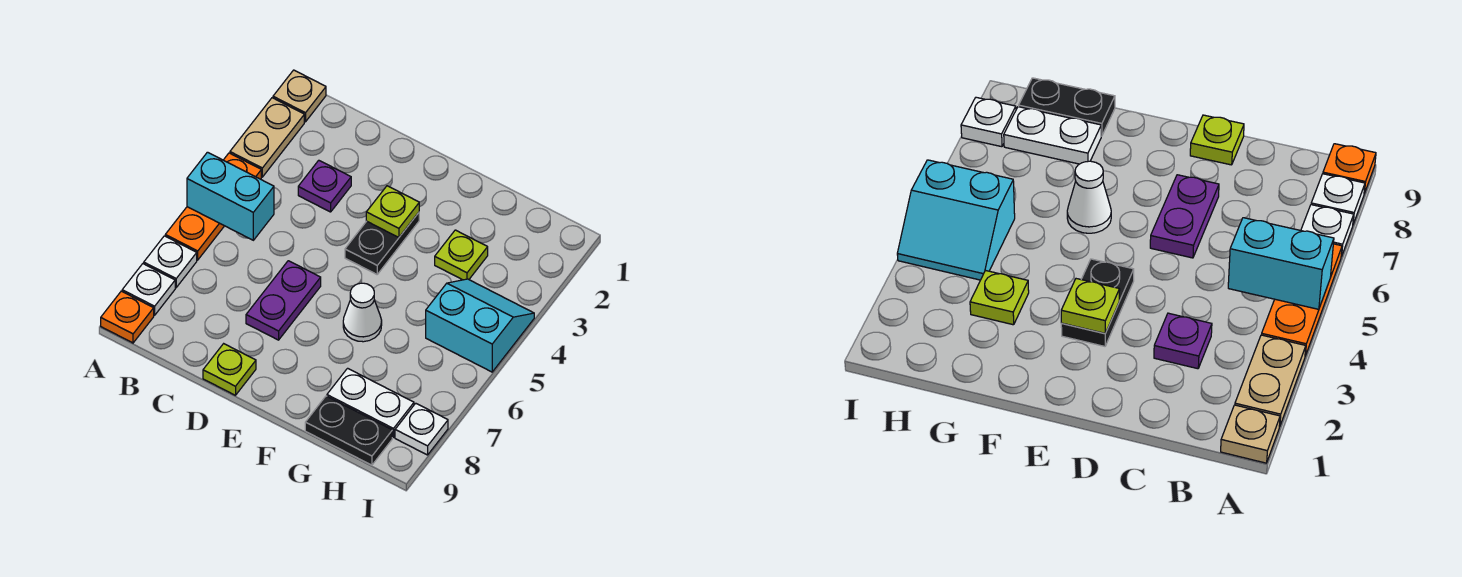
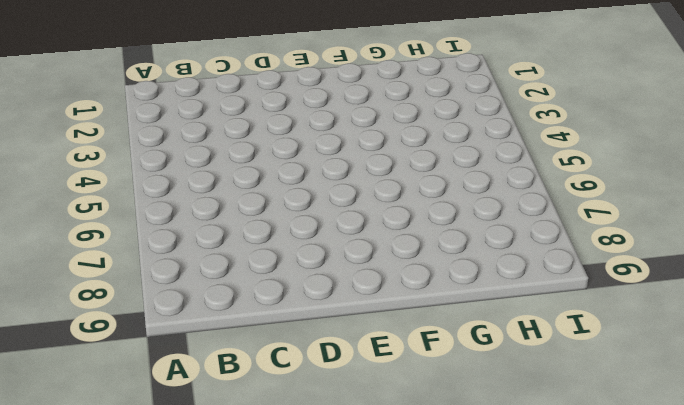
none -> tan 1x1 plate [273,70,326,122]
none -> tan 1x2 plate [230,98,304,177]
none -> orange 1x3 plate [165,153,261,260]

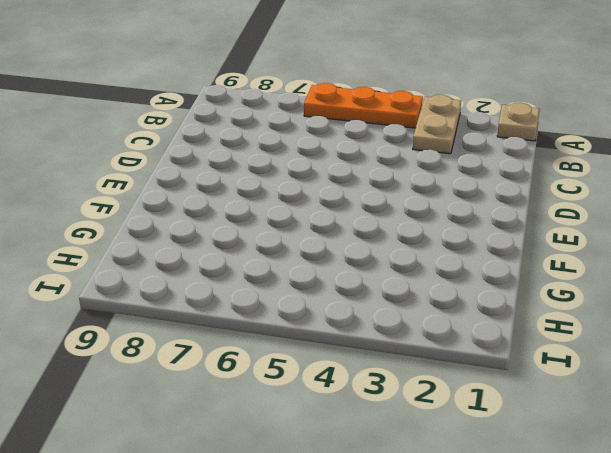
tan 1x2 plate [413,95,461,154] -> tan 1x2 plate turned to [230,98,304,177]
none -> white 1x1 plate [144,236,197,288]
none -> white 1x1 plate [122,264,175,315]
none -> orange 1x1 plate [101,291,154,343]

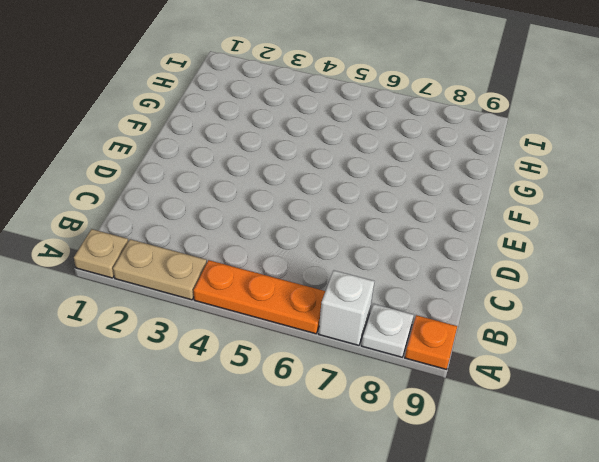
white 1x1 brick [319,270,375,345] -> white 1x1 plate [144,236,197,288]
none -> purple 1x1 plate [298,160,351,212]
none -> purple 1x2 plate [246,261,321,340]
none -> lime 1x1 plate [203,344,256,395]

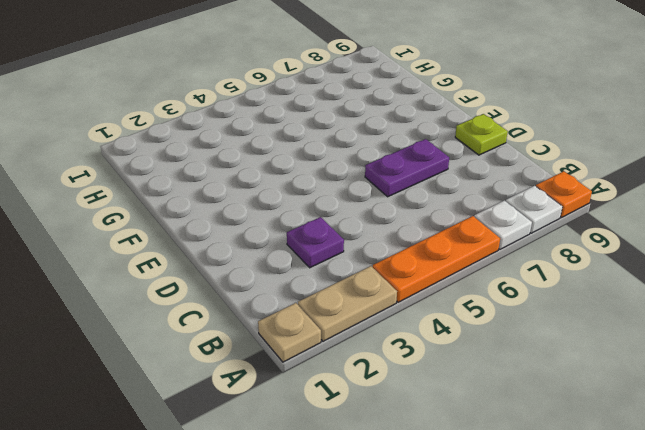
none -> black 1x2 plate [345,213,419,274]
none -> white 1x1 cone [343,283,382,342]
none -> lime 1x1 plate [435,230,488,280]

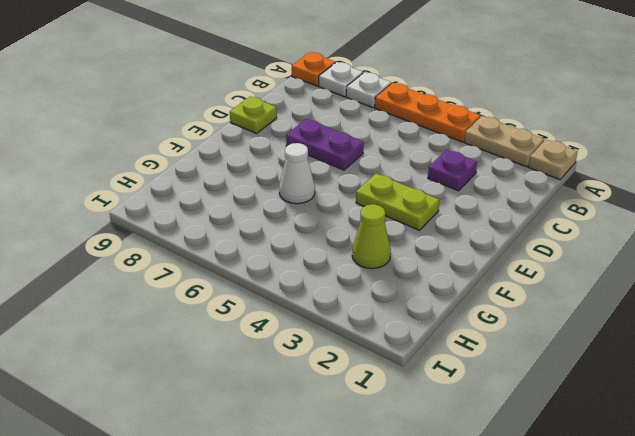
lime 1x2 plate [356,173,439,230] -> black 1x2 plate [345,213,419,274]
lime 1x1 cone [352,204,391,269] -> lime 1x1 plate [435,230,488,280]
none -> white 1x2 plate [327,368,414,438]
none -> black 1x2 plate [305,396,392,465]
none -> cyan 2x2 slope [426,279,534,372]

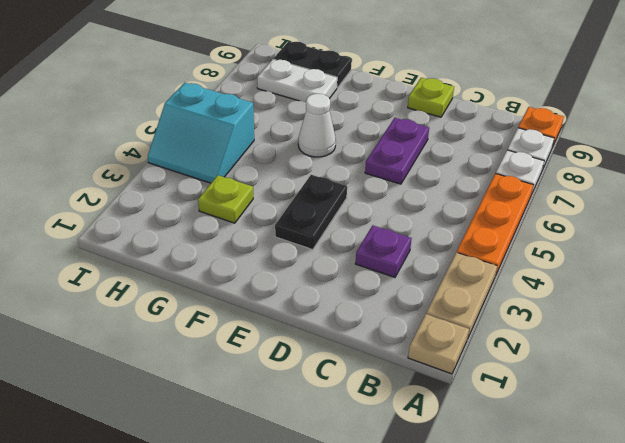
none -> white 1x1 plate [395,403,448,455]
none -> cyan 1x2 brick [187,152,274,240]
none -> lime 1x1 plate [366,186,419,237]

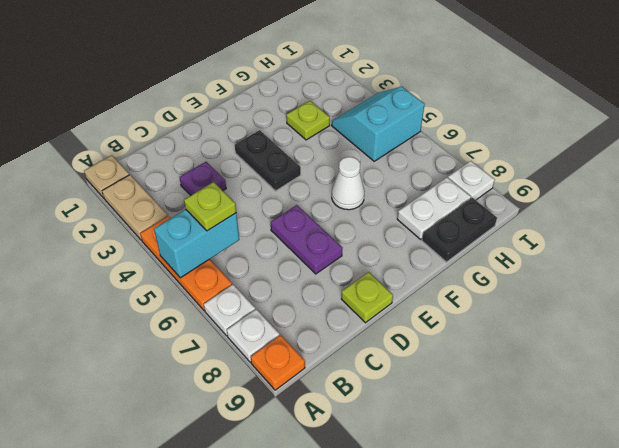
lime 1x1 plate [184,182,236,231] -> lime 1x1 plate moved to [366,186,419,237]

